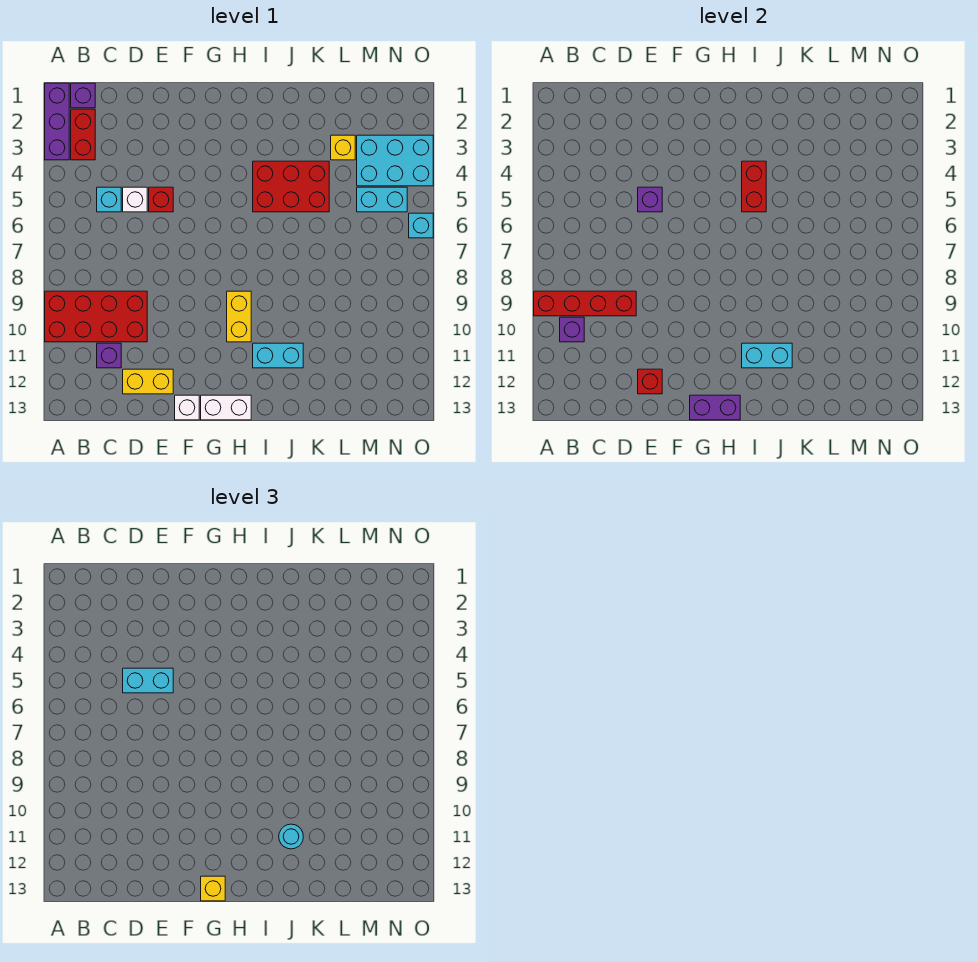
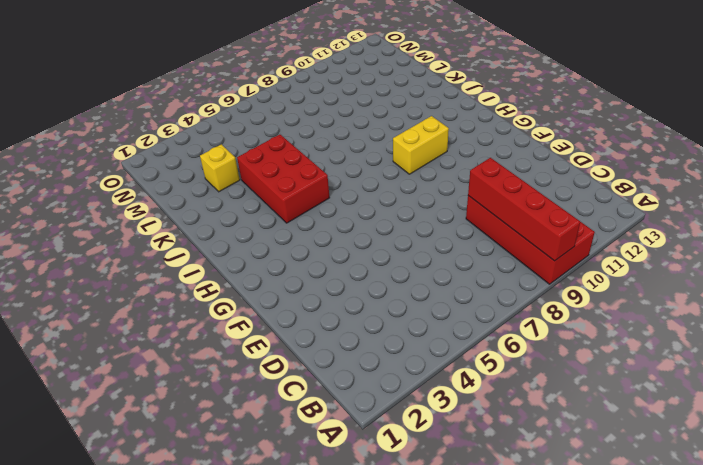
none -> purple 1x3 brick [45,83,69,160]
none -> purple 1x1 brick [71,83,95,108]
none -> red 1x2 brick [71,109,95,160]

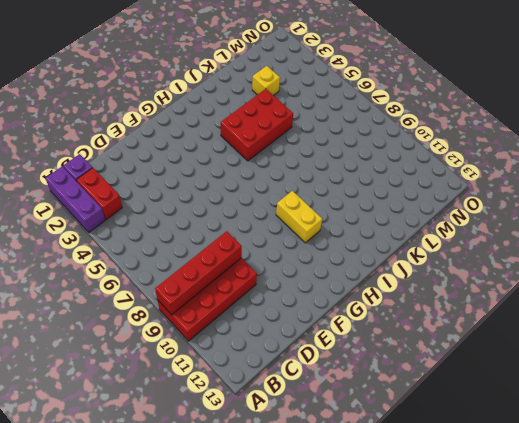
none -> cyan 1x1 brick [97,187,121,212]
none -> purple 1x1 brick [97,343,121,368]
none -> white 1x1 brick [123,187,147,212]

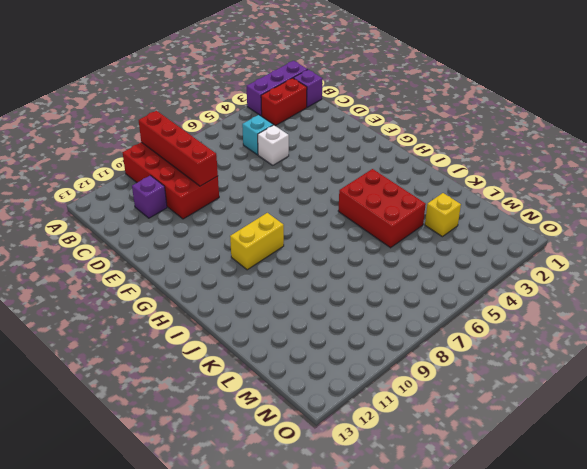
none -> yellow 1x2 brick [123,369,173,394]
none -> red 1x1 brick [149,187,173,212]
none -> white 1x1 brick [175,395,199,420]

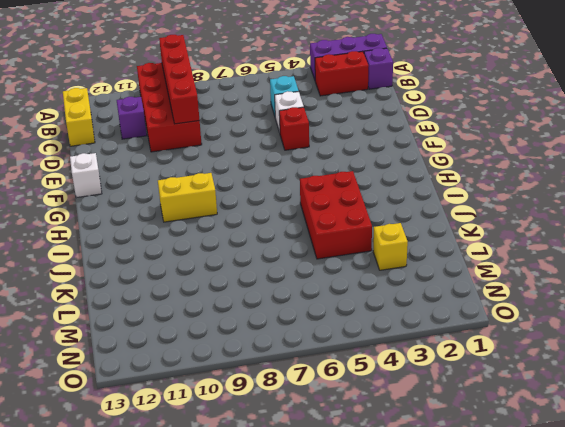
yellow 1x2 brick [63,88,95,146] -> yellow 1x2 brick moved to [123,369,173,394]
none -> white 1x2 brick [201,395,251,420]
none -> cyan 1x2 brick [253,343,303,368]
none -> cyan 2x3 brick [357,135,433,186]

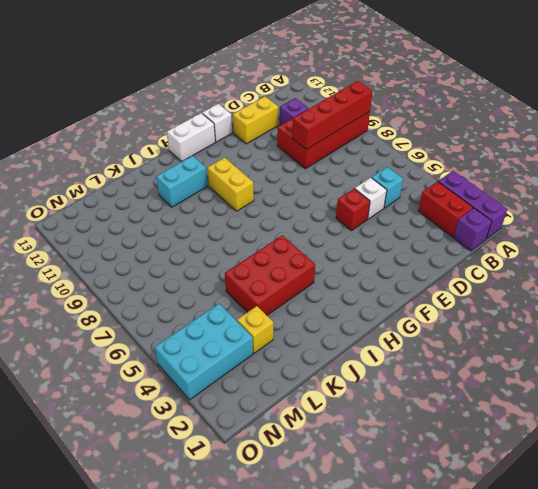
none -> cyan 1x2 brick [357,187,407,212]
none -> cyan 1x1 brick [409,213,433,238]
none -> purple 1x1 brick [560,317,584,342]

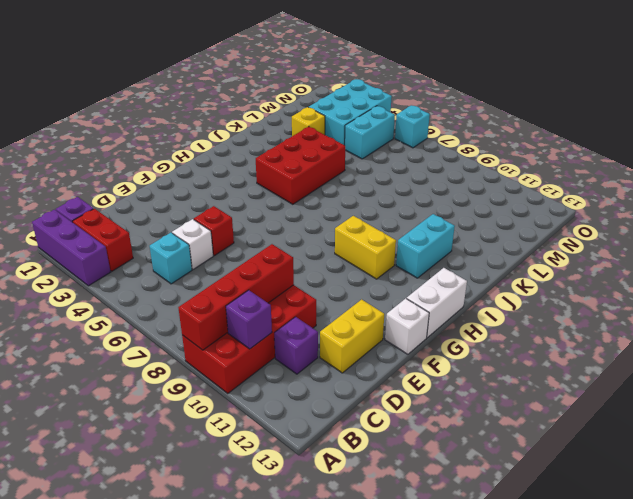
none -> purple 1x1 brick [638,187,662,212]
none -> red 1x1 brick [638,369,662,394]
none -> purple 1x2 brick [690,395,740,420]

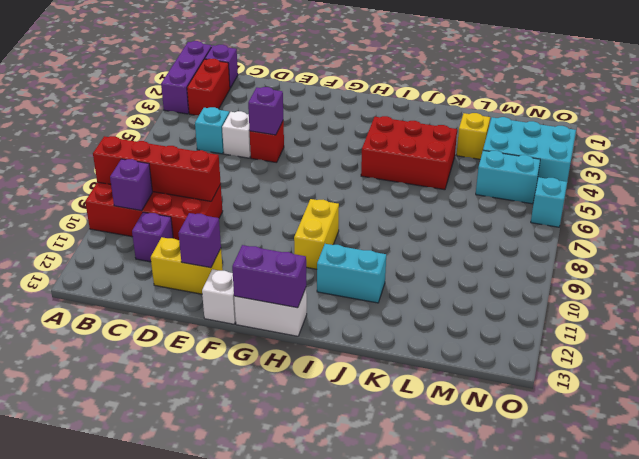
purple 1x1 brick [179,213,221,268] -> red 1x1 brick [638,369,662,394]
none -> red 1x2 brick [742,161,766,212]
none -> cyan 1x2 brick [742,343,792,368]
none -> cyan 1x2 brick [123,668,173,693]

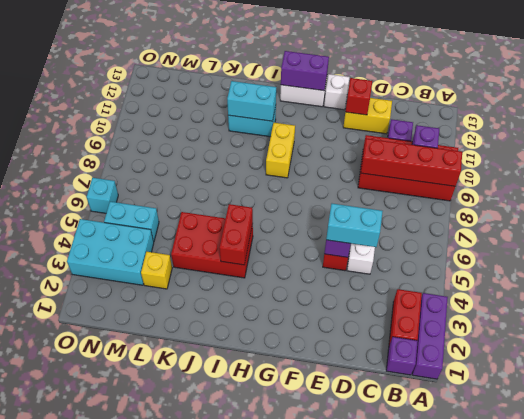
none -> cyan 1x1 brick [97,187,121,212]
none -> yellow 1x1 brick [201,876,225,901]
none -> cyan 1x1 round brick [279,824,303,849]

